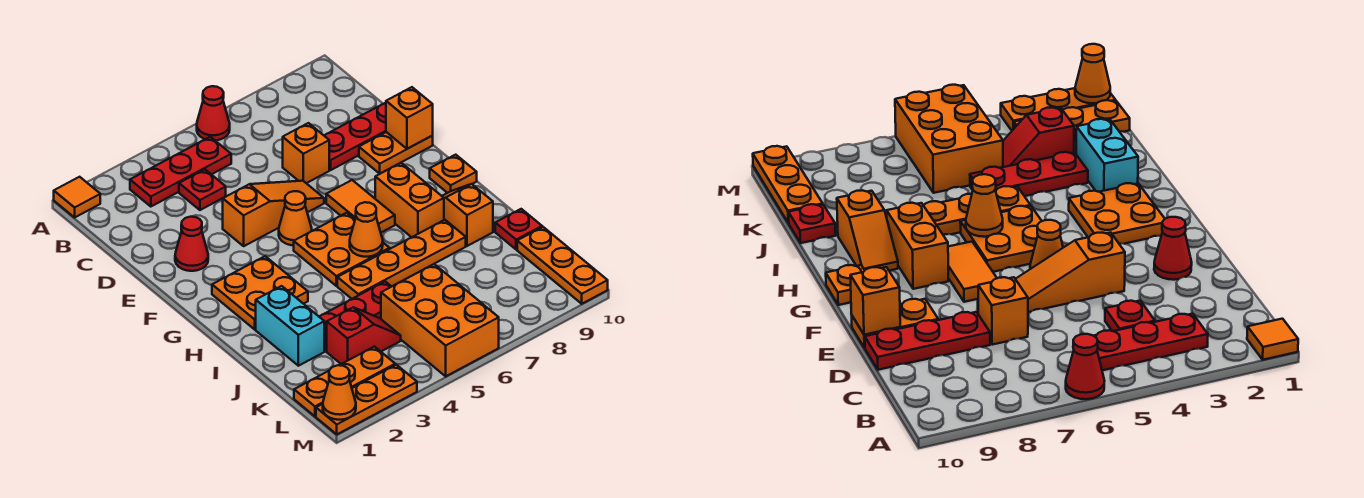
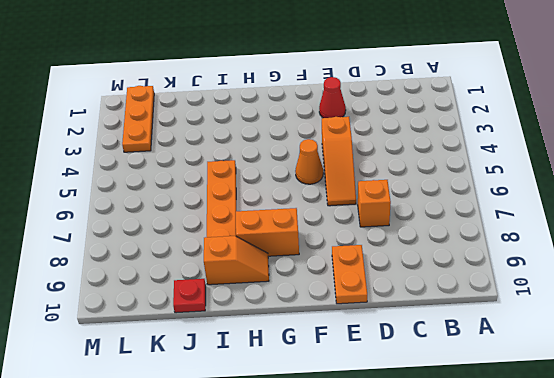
none -> orange 1x1 tile [54,177,100,217]
none -> red 1x1 cone [197,86,230,140]
none -> red 1x3 plate [130,137,231,207]

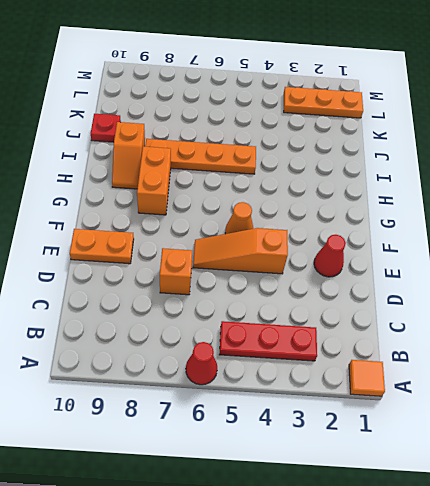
none -> red 1x1 plate [179,169,226,210]
none -> red 1x3 plate [324,103,386,170]
none -> orange 1x2 tile [326,180,395,232]

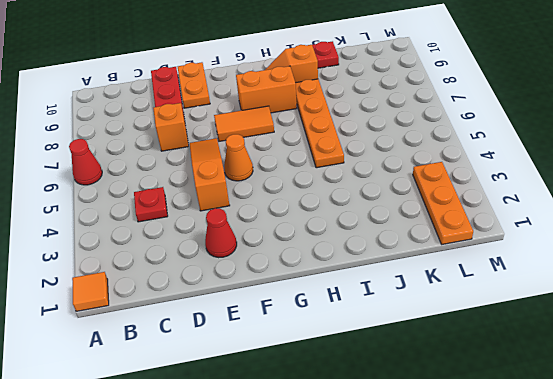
none -> red 1x3 plate [130,137,231,207]
none -> orange 2x2 plate [212,256,308,329]
none -> orange 2x2 plate [294,213,390,286]

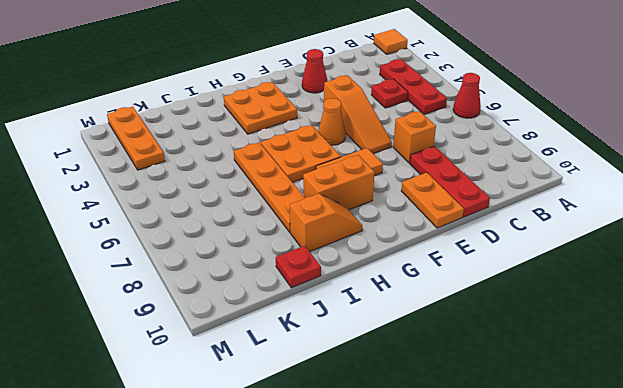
none -> orange 1x1 plate [430,155,477,193]
none -> cyan 1x2 brick [256,286,324,366]
none -> red 1x3 plate [319,281,392,351]

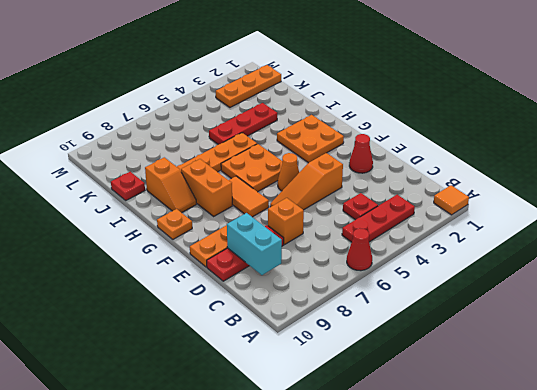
cyan 1x2 brick [227,213,282,275] -> cyan 1x2 brick moved to [256,286,324,366]
none -> red 1x2 slope [327,307,401,364]
none -> orange 2x3 brick [381,264,499,376]
none -> orange 1x3 plate [517,227,608,304]

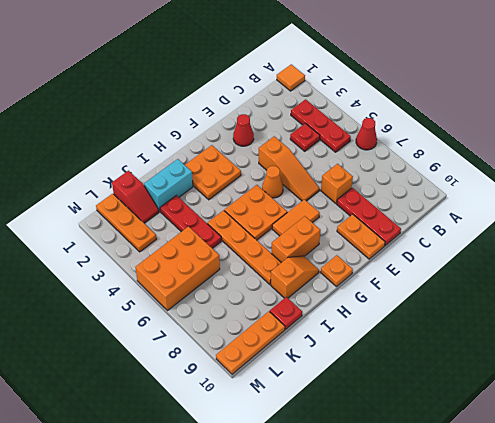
red 1x2 slope [112,171,159,223] -> red 1x2 slope moved to [327,307,401,364]
none -> orange 1x3 plate [316,365,417,434]
none -> orange 1x1 brick [386,87,433,149]
none -> orange 1x1 cone [350,202,383,257]

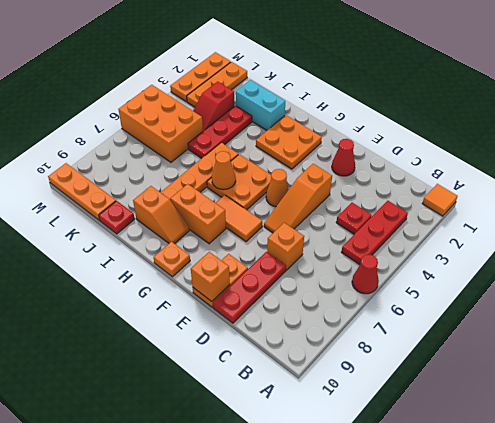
none -> orange 1x1 cone [323,365,356,420]

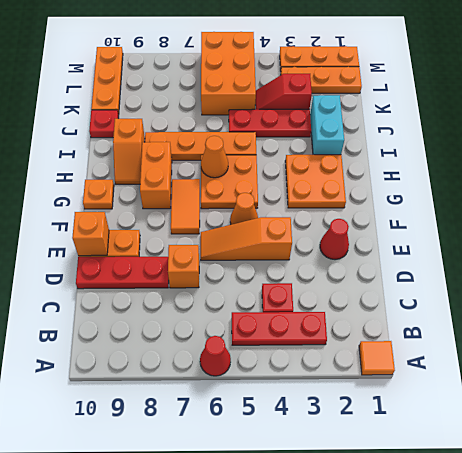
none -> orange 1x1 cone [323,365,356,420]

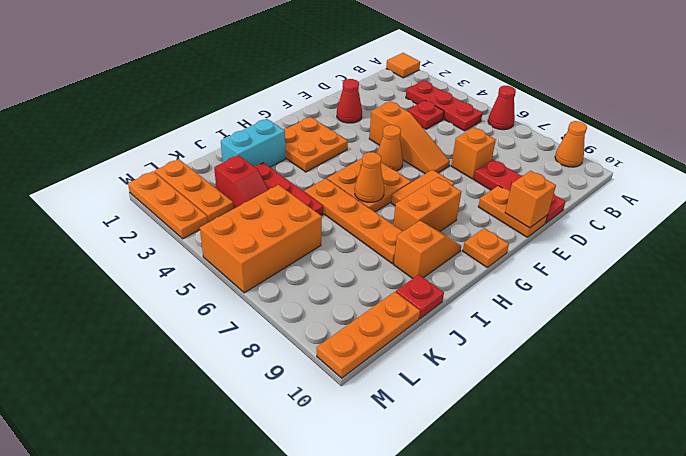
orange 1x1 cone [555,121,587,167] -> orange 1x1 cone moved to [323,365,356,420]

